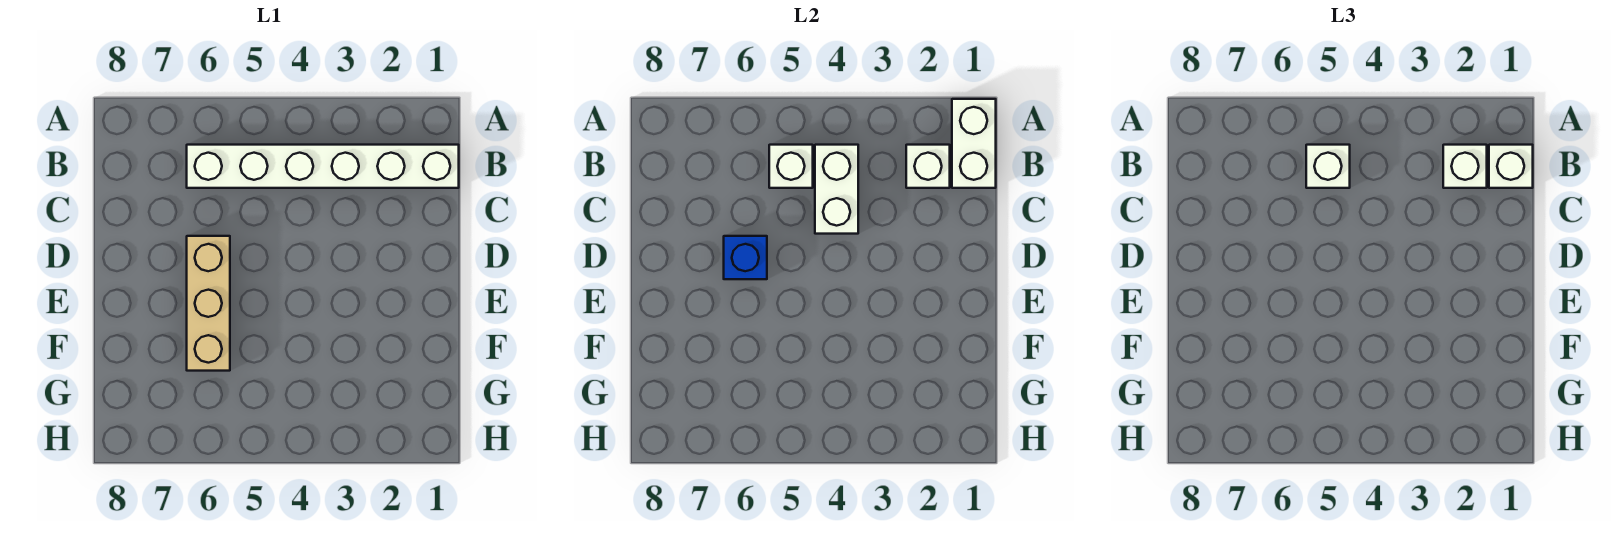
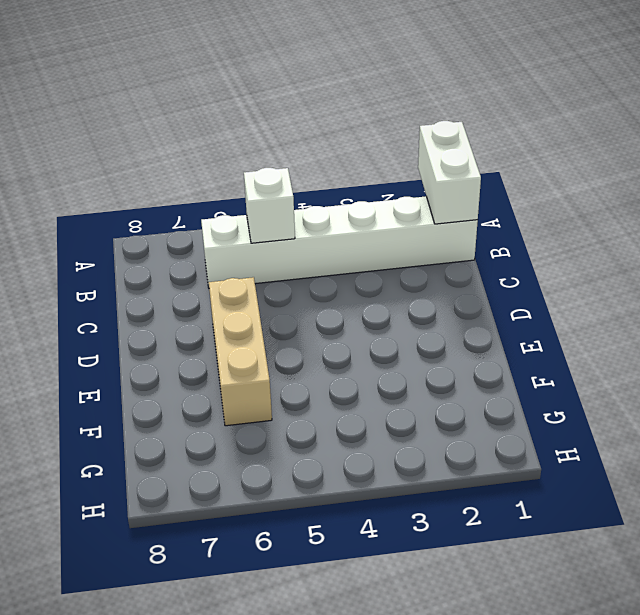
none -> white 1x1 brick [906,145,950,188]
none -> white 1x2 brick [815,145,858,234]

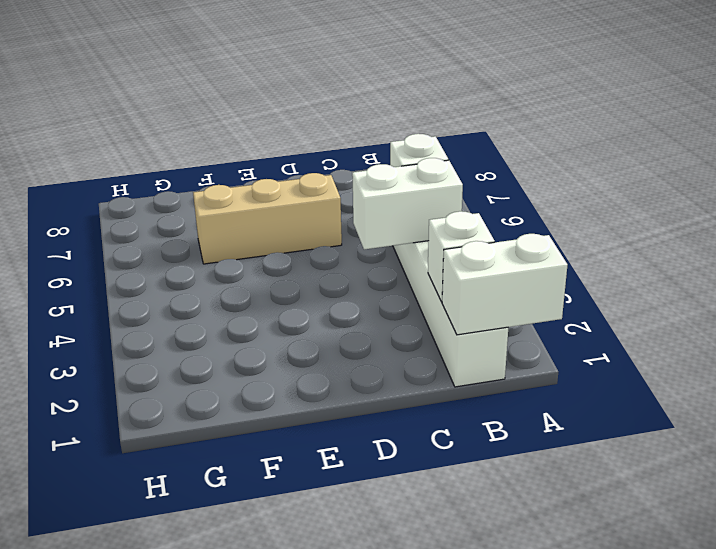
none -> blue 1x1 brick [724,236,767,279]
none -> white 1x1 brick [1489,145,1533,188]

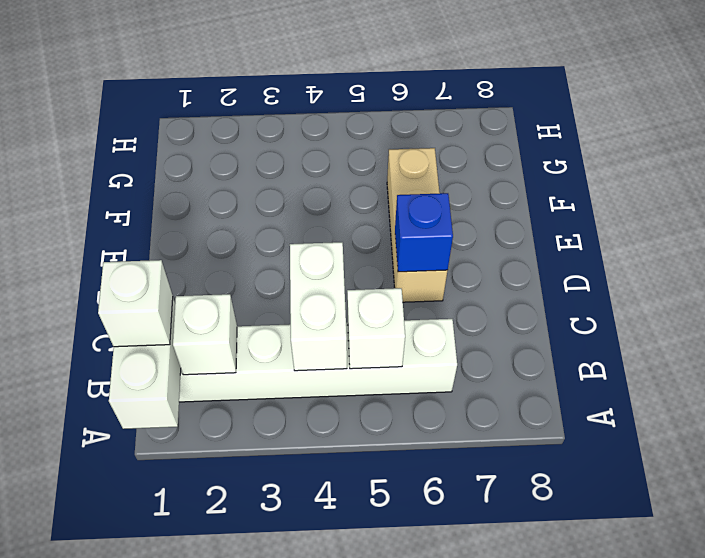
none -> white 1x1 brick [1443,145,1487,188]
none -> white 1x1 brick [1306,145,1350,188]

